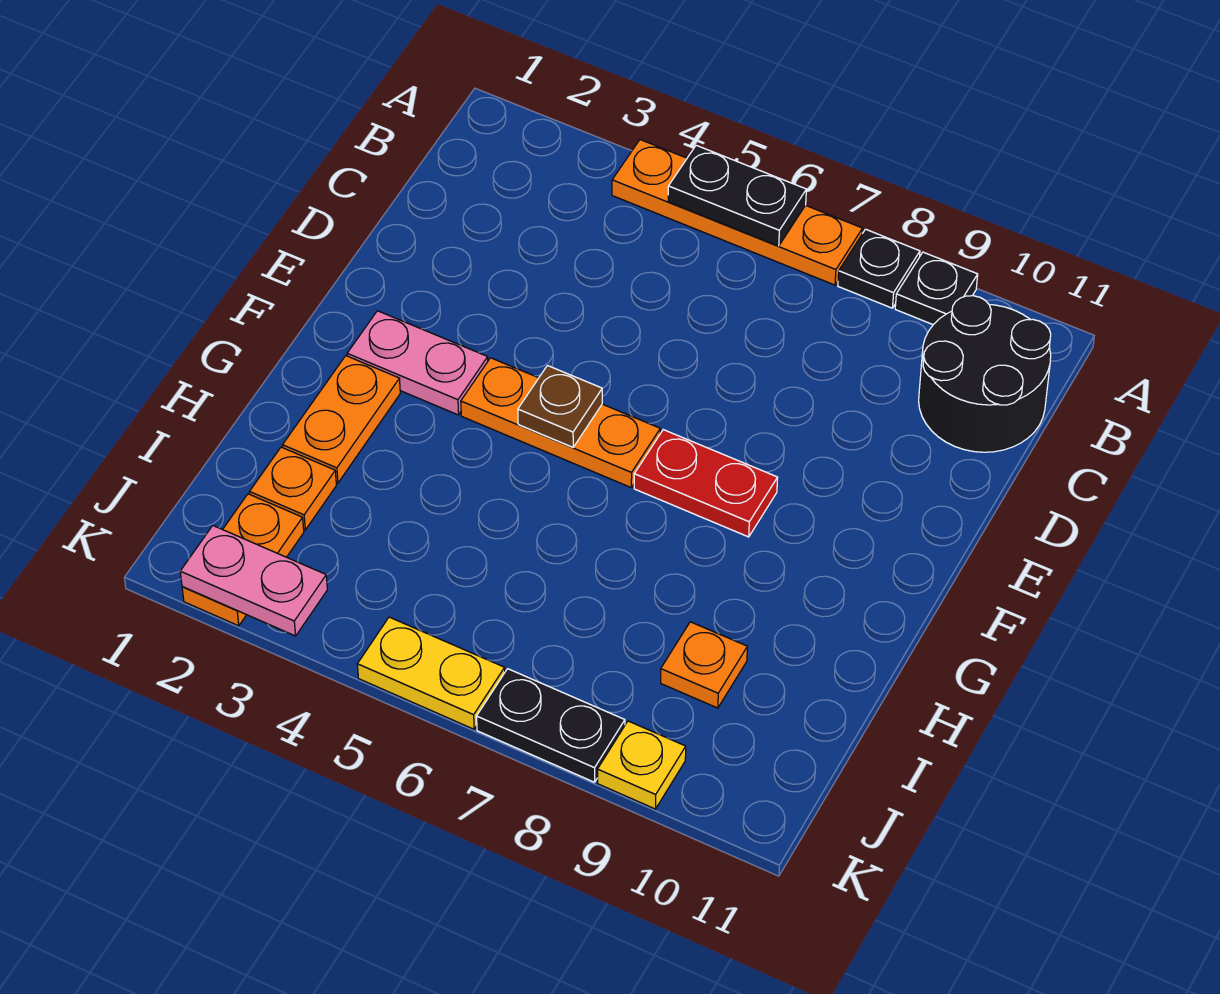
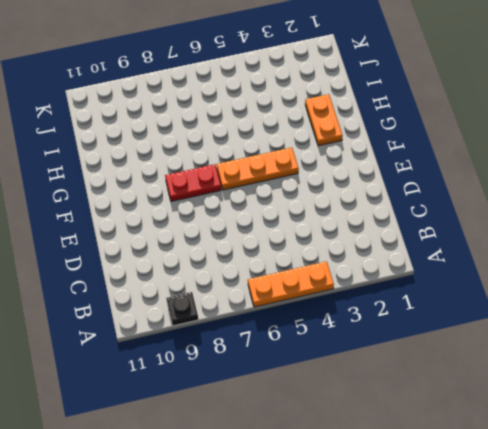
orange 1x3 plate [248,261,334,307] -> orange 1x4 plate [612,140,863,285]
none -> black 1x1 plate [838,229,920,308]
none -> black 2x2 round brick [919,296,1051,452]
none -> pink 1x2 plate [347,311,488,415]

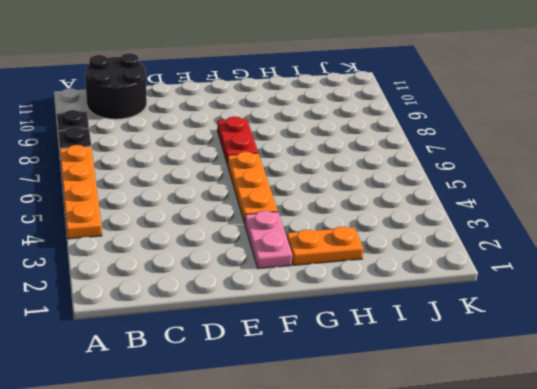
none -> orange 1x1 plate [250,447,336,530]
none -> orange 1x1 plate [661,622,747,708]
none -> orange 1x2 plate [182,494,304,626]

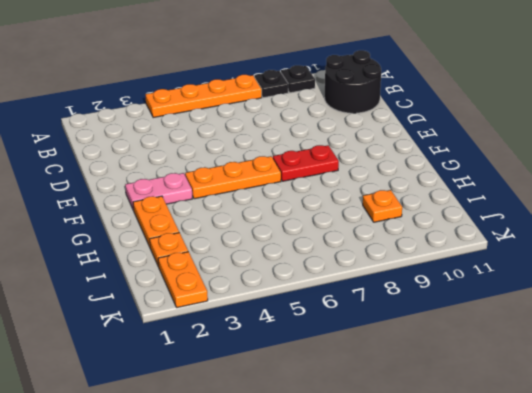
none -> yellow 1x2 plate [357,617,505,729]
none -> black 1x2 plate [477,669,625,782]
none -> yellow 1x1 plate [597,721,686,809]

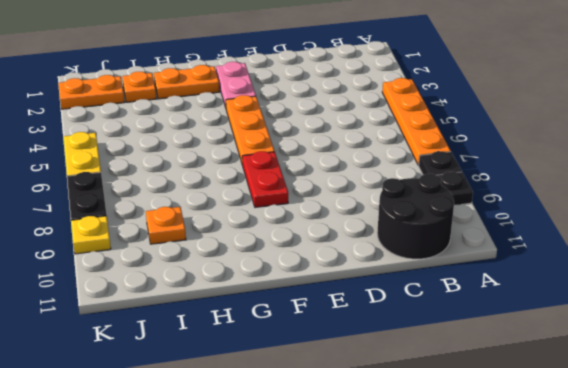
none -> black 1x2 plate [668,145,806,246]
none -> brown 1x1 plate [518,366,602,447]
none -> pink 1x2 plate [180,526,327,636]

